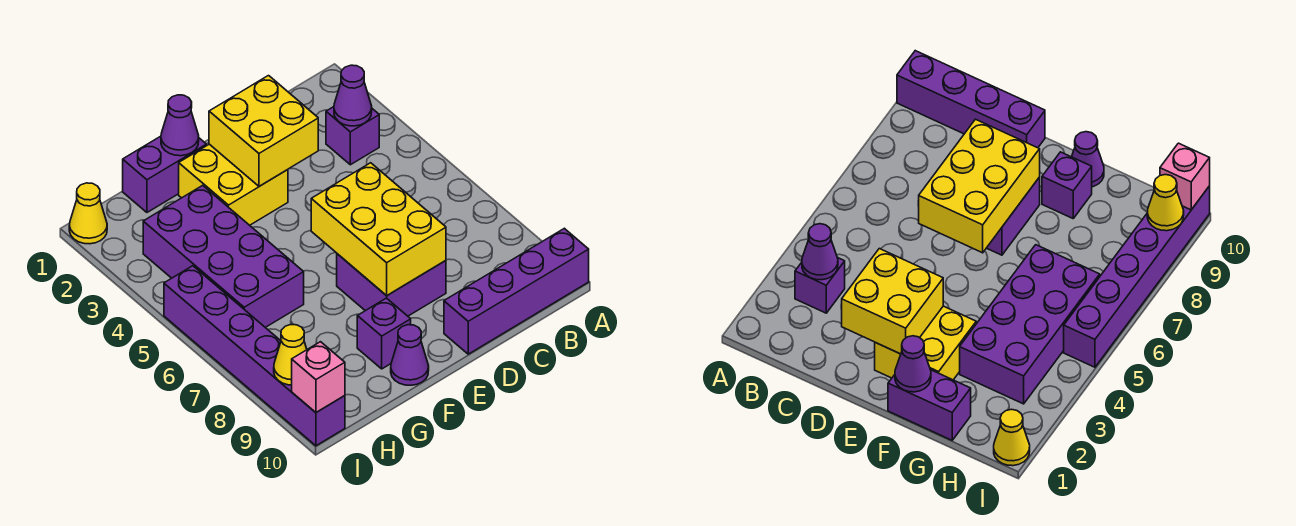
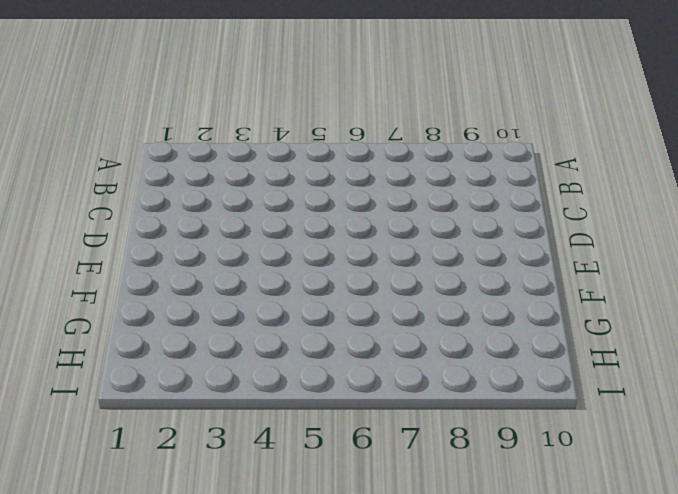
none -> purple 1x4 brick [444,228,589,354]
none -> purple 1x1 brick [326,107,379,165]
none -> purple 2x2 brick [337,254,446,316]

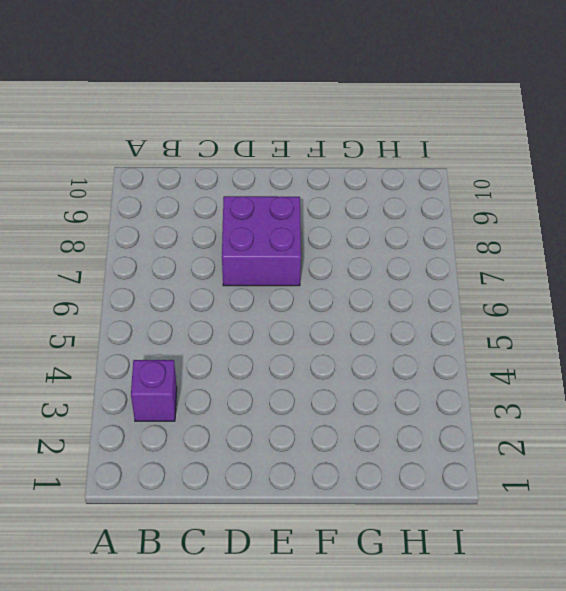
none -> purple 1x4 brick [444,228,589,354]
none -> yellow 2x2 brick [179,144,288,225]
none -> purple 1x2 brick [123,136,206,212]

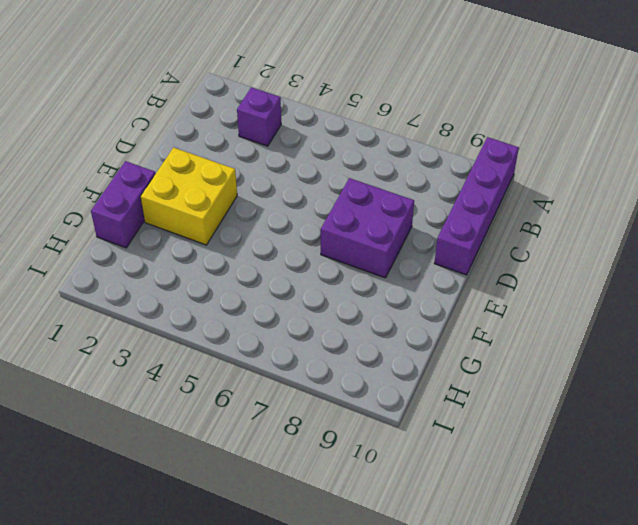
none -> purple 1x1 brick [357,298,411,369]
none -> purple 1x1 cone [391,325,429,385]
none -> purple 2x4 brick [143,185,304,328]

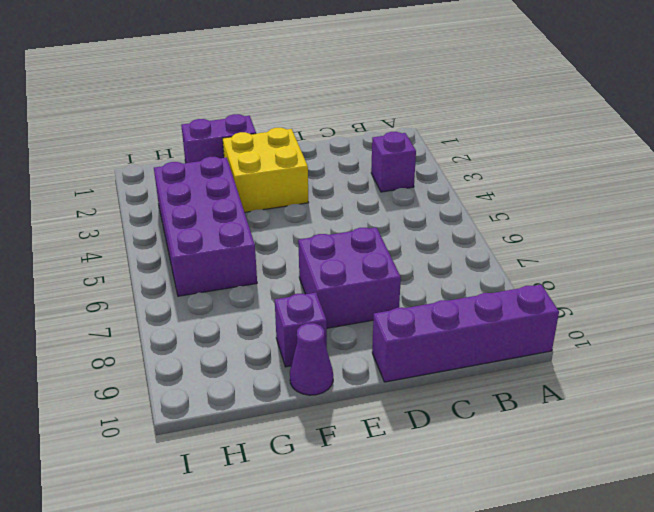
none -> yellow 1x1 cone [69,183,107,244]
none -> purple 1x6 brick [164,266,345,446]
none -> purple 1x1 cone [334,65,372,126]

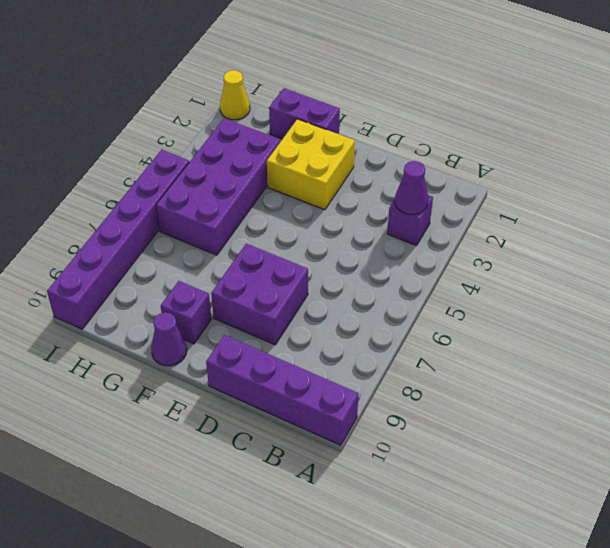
none -> yellow 2x2 brick [209,76,318,186]
none -> yellow 2x3 brick [311,163,446,296]
none -> purple 1x1 cone [161,95,199,156]

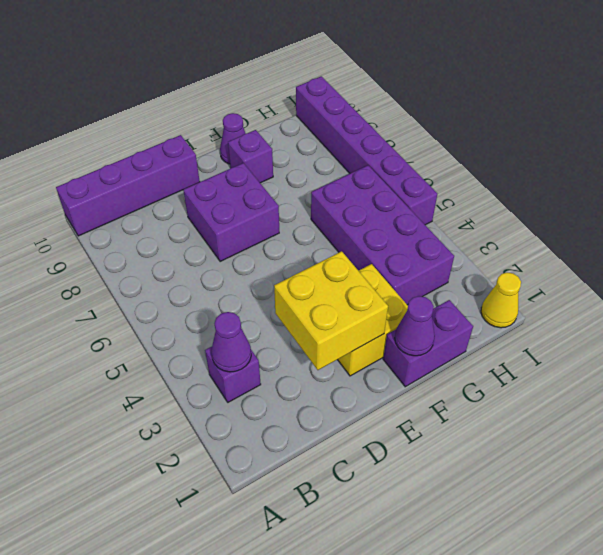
none -> yellow 2x3 brick [311,163,446,296]
none -> yellow 1x1 cone [274,325,307,385]
none -> pink 1x1 brick [292,342,345,412]

